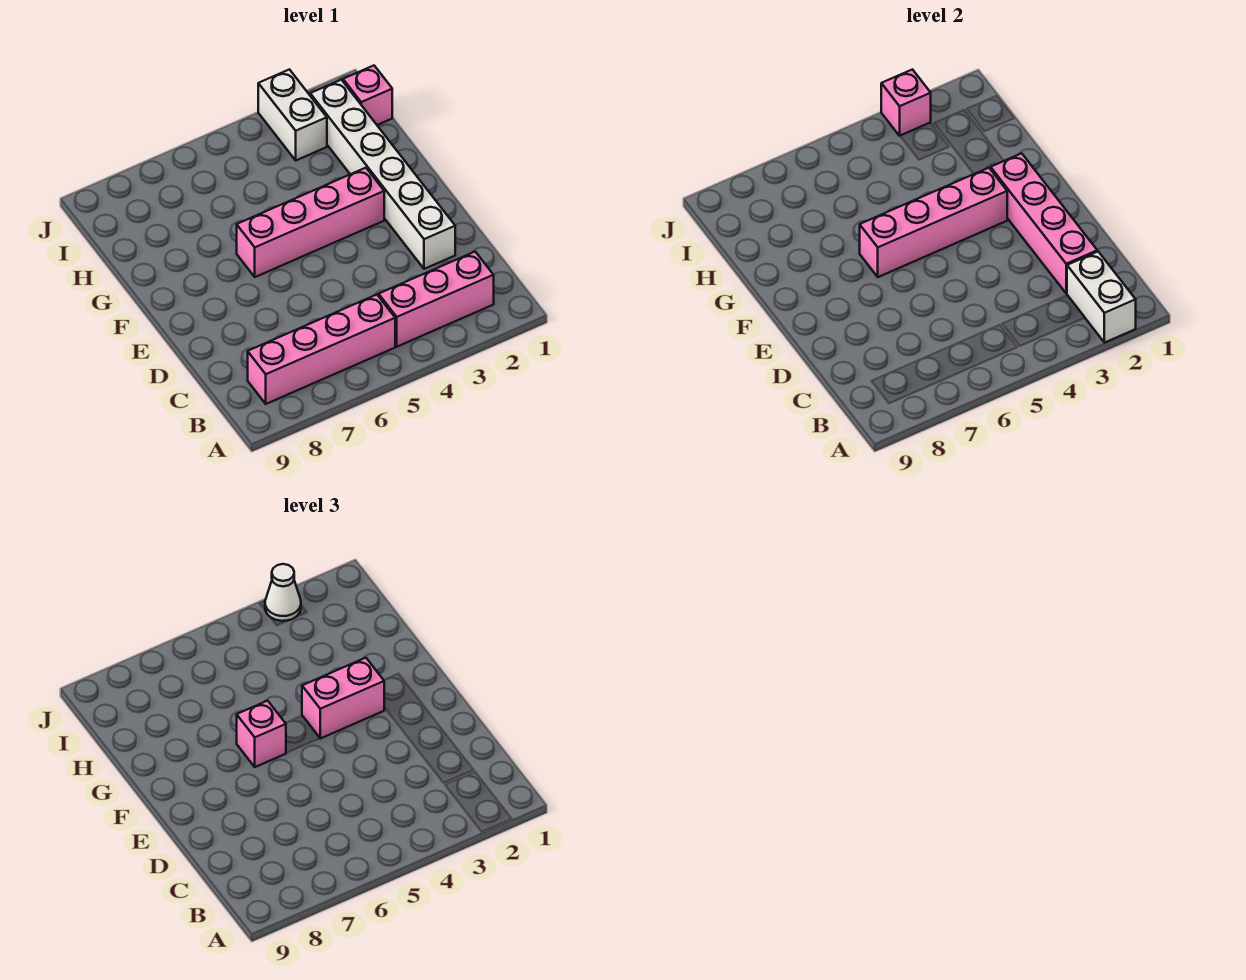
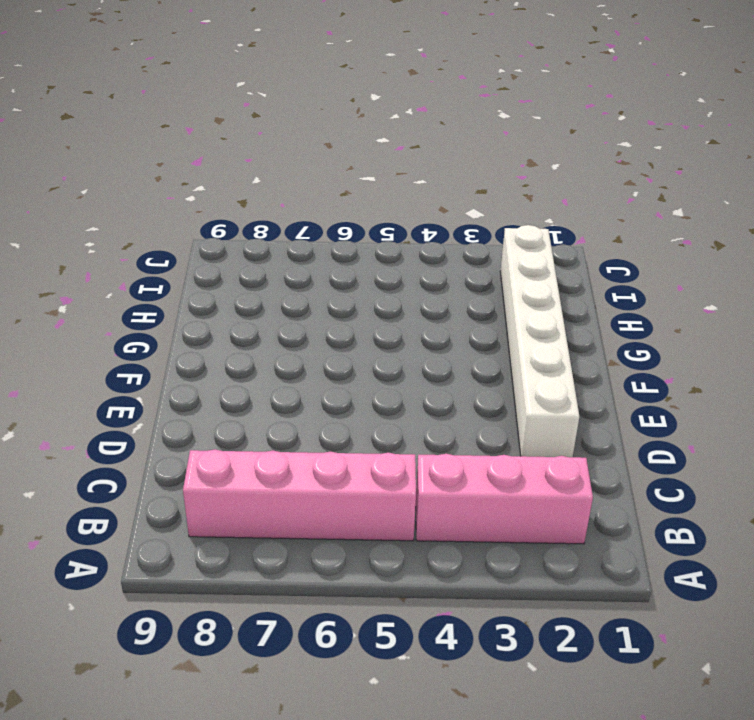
none -> pink 1x4 brick [237,168,384,277]
none -> pink 1x1 brick [343,66,392,125]
none -> white 1x2 brick [258,69,327,160]

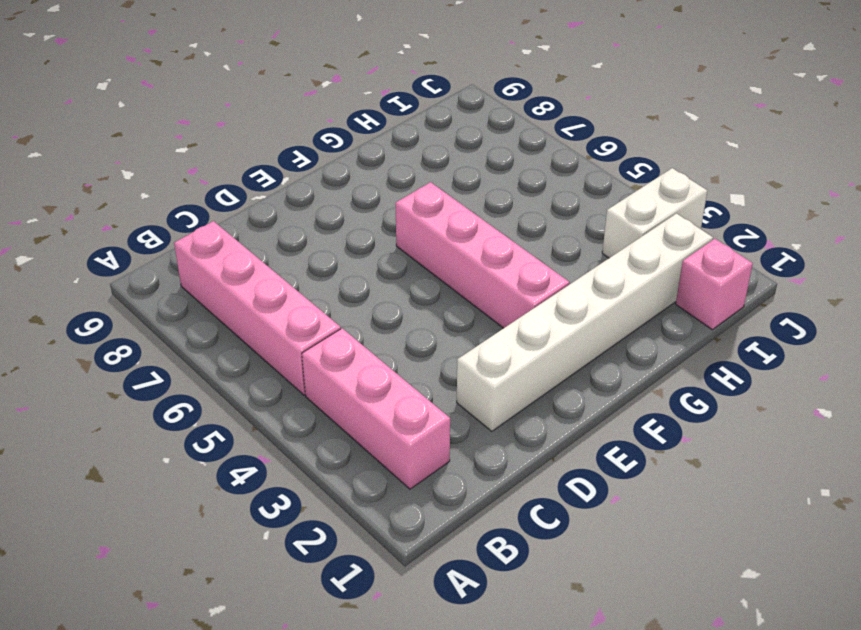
none -> white 1x2 brick [1067,252,1136,343]
none -> pink 1x4 brick [991,153,1097,293]
none -> pink 1x4 brick [860,168,1007,277]

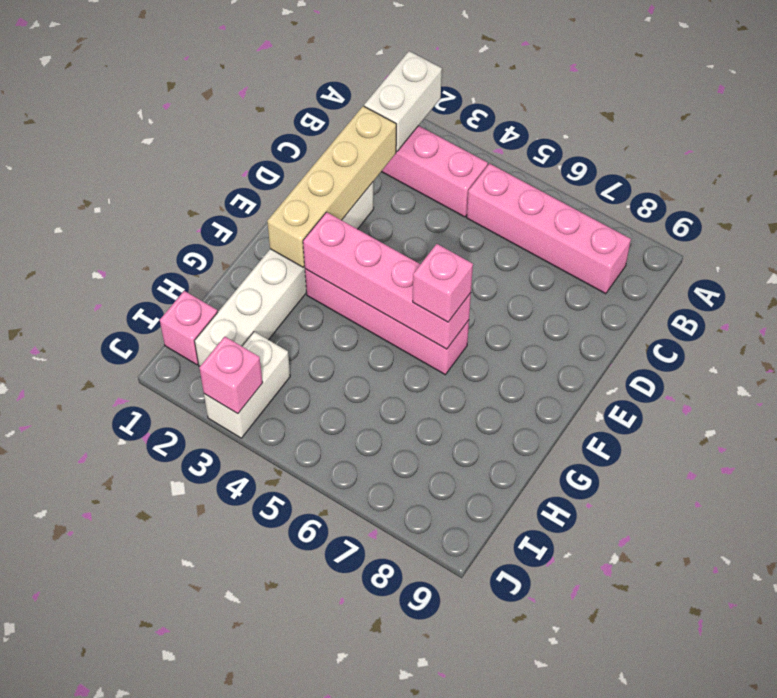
tan 1x4 brick [267,106,396,267] -> pink 1x4 brick [991,153,1097,293]
none -> pink 1x2 brick [302,658,384,738]
none -> white 1x1 cone [265,564,301,621]

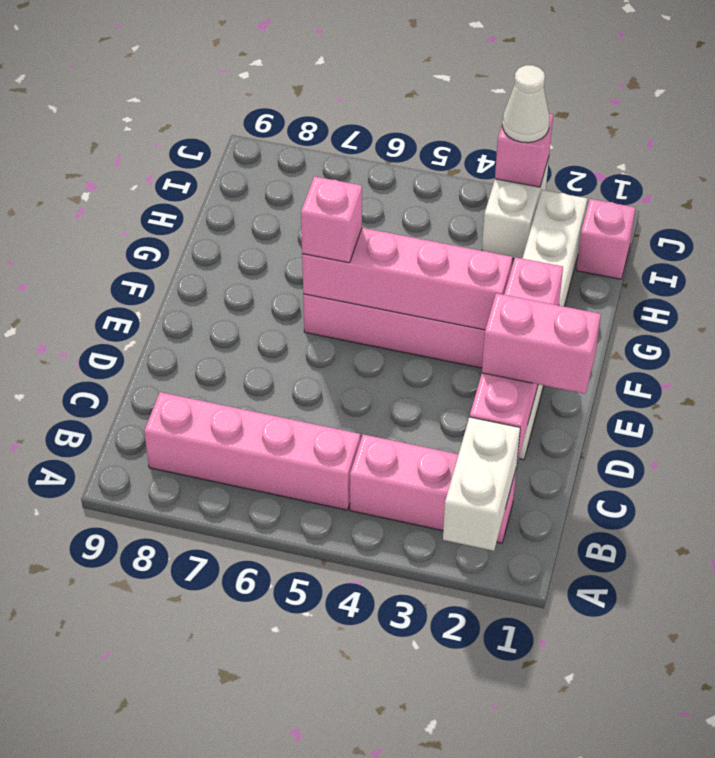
pink 1x2 brick [482,293,601,394] -> pink 1x2 brick moved to [302,658,384,738]

